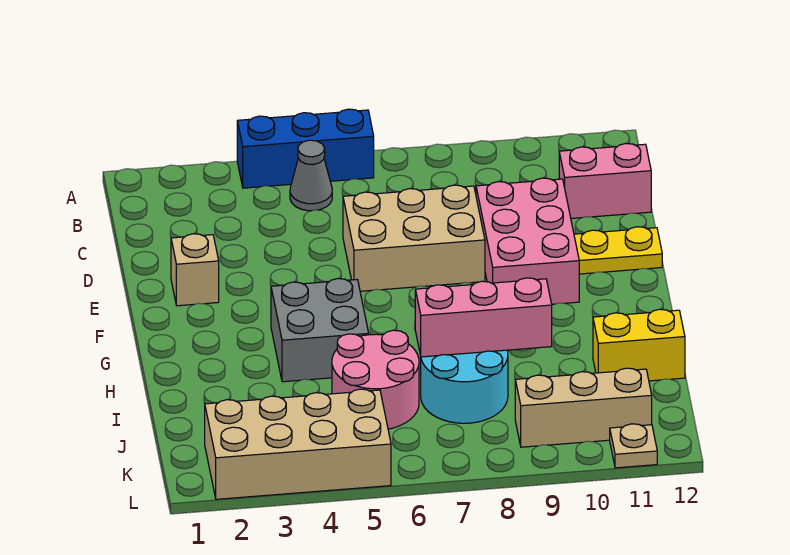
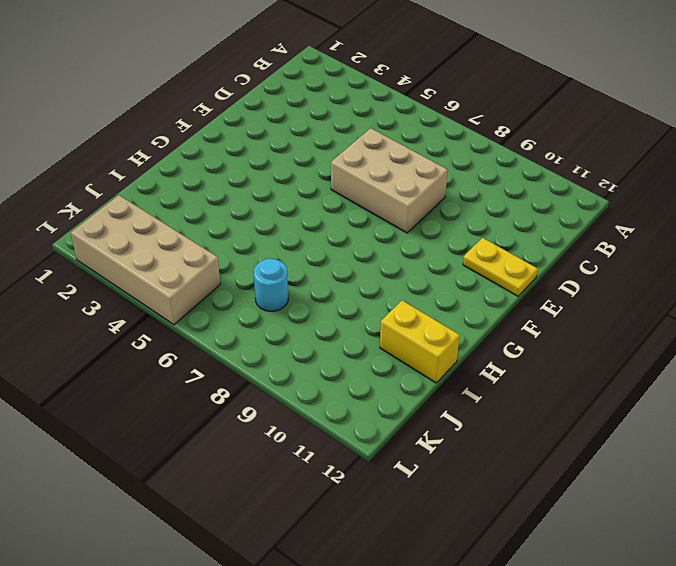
cyan 1x1 round brick [254,259,288,311] -> cyan 2x2 round brick [421,350,508,423]
none -> blue 1x3 brick [237,109,374,188]
none -> grey 1x1 cone [290,140,332,211]
none -> pink 1x2 brick [559,143,651,219]

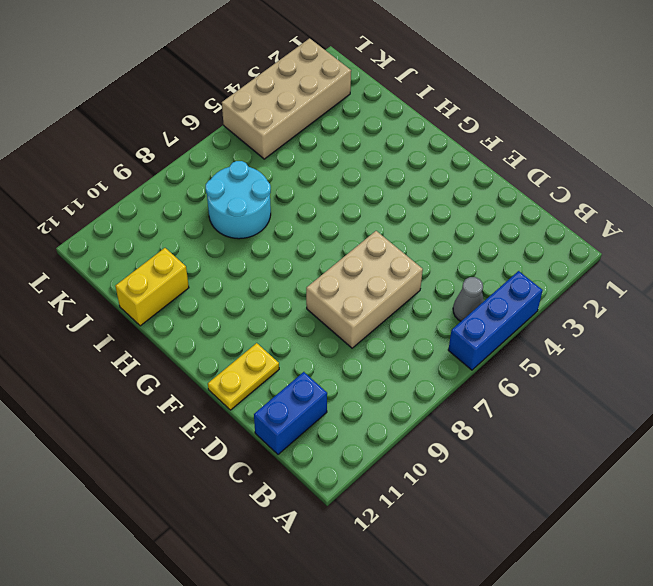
blue 1x2 brick [254,372,327,454] -> pink 1x2 brick [559,143,651,219]
none -> pink 2x3 brick [476,178,579,304]
none -> tan 1x1 brick [171,234,219,306]
none -> grey 2x2 brick [271,279,369,382]

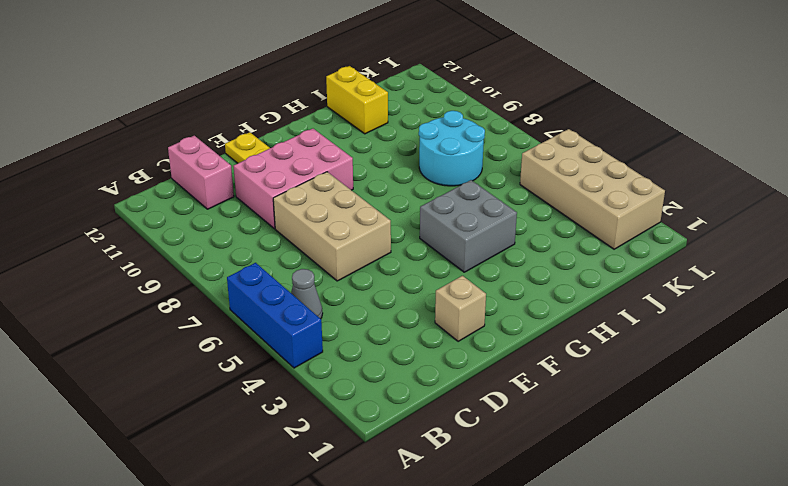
none -> pink 2x2 round brick [332,330,419,429]
none -> tan 1x3 brick [515,368,652,447]
none -> tan 1x1 plate [610,424,657,468]

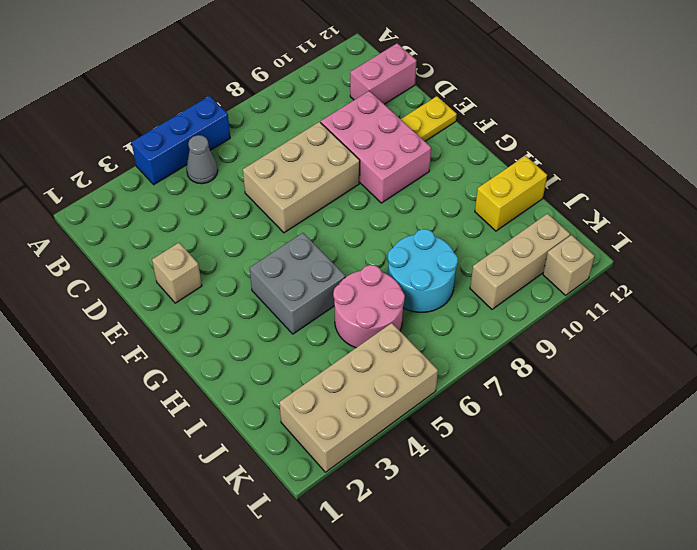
tan 1x1 brick [543,235,595,295] -> tan 1x1 plate [610,424,657,468]
none -> pink 1x3 brick [415,278,552,357]

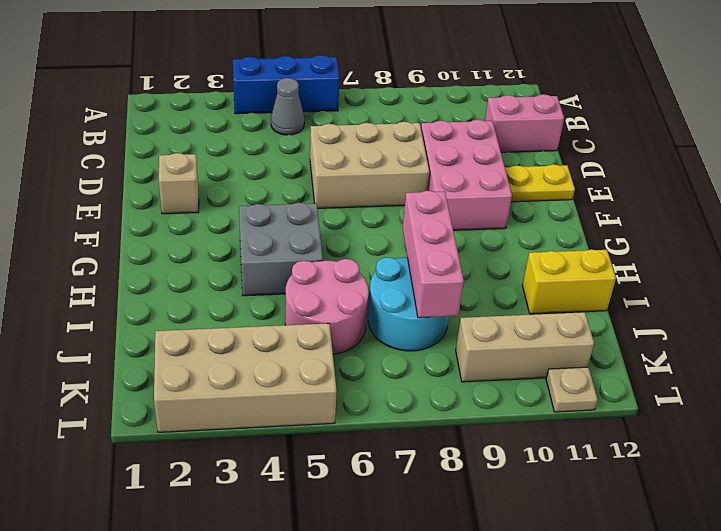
pink 1x3 brick [403,191,464,318] -> pink 1x3 brick turned to [415,278,552,357]

